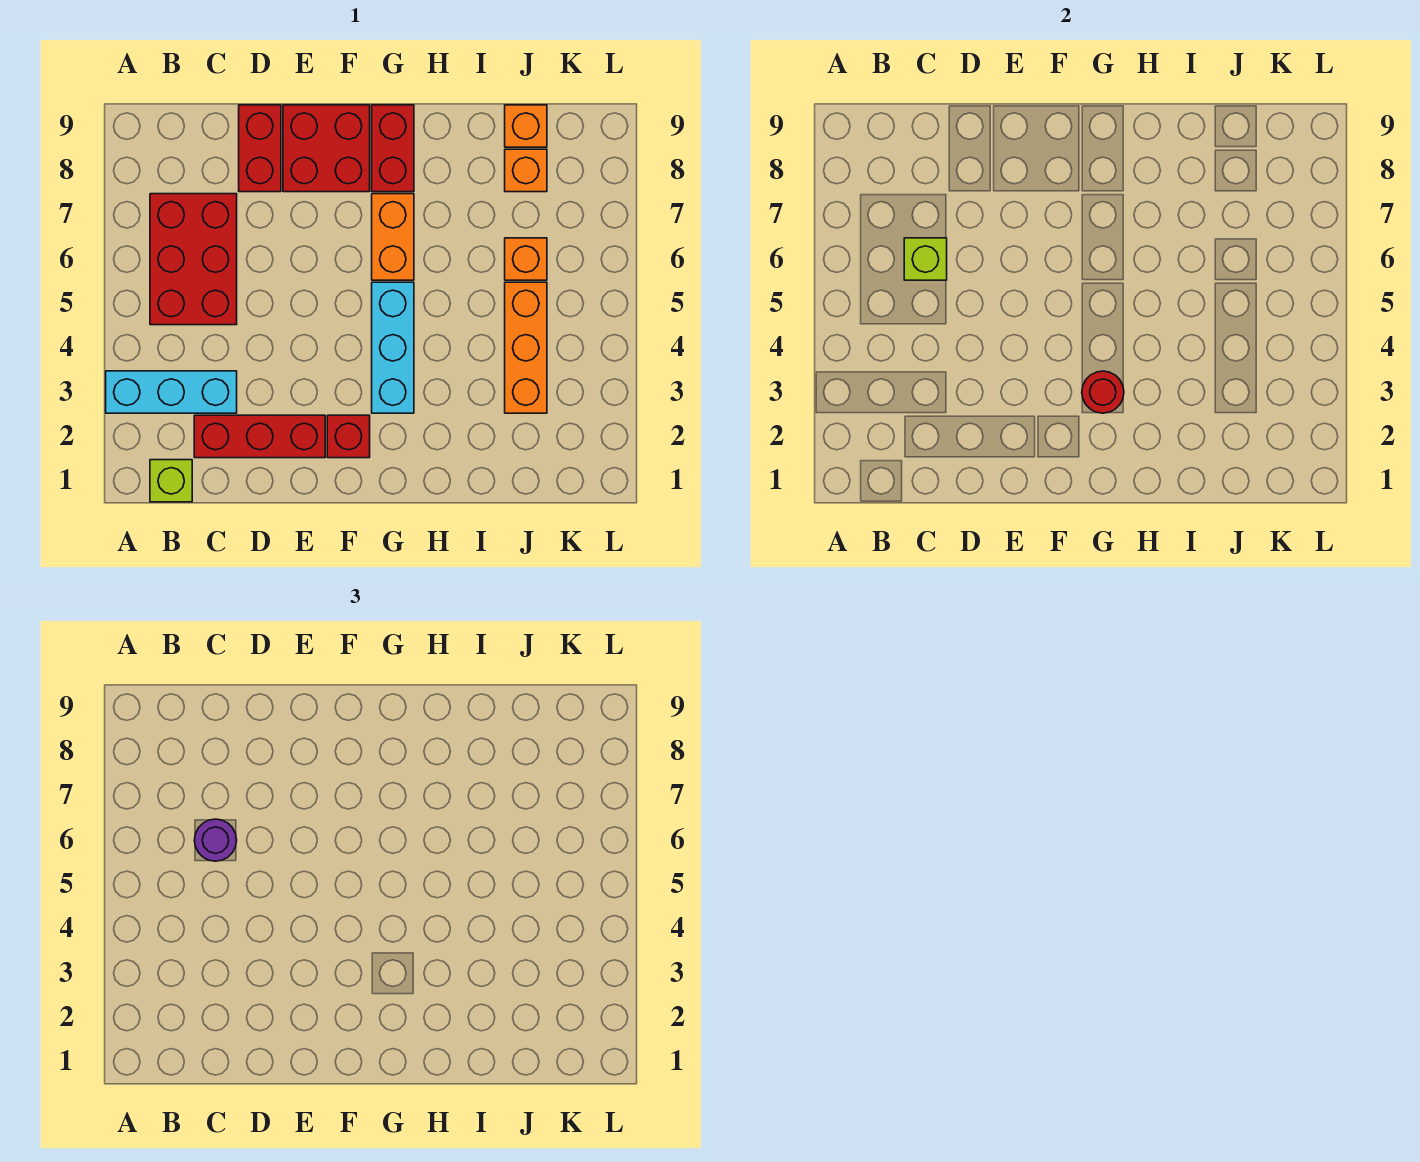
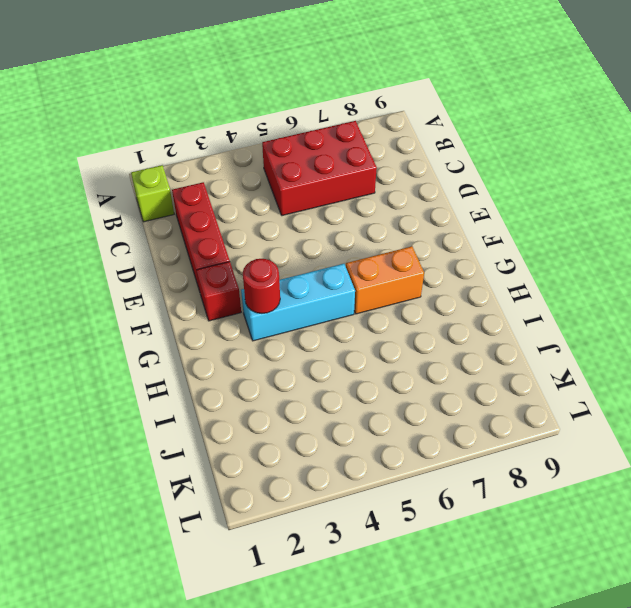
none -> cyan 1x3 brick [106,371,237,413]
none -> red 1x2 brick [239,105,281,192]
none -> red 2x2 brick [283,105,370,192]

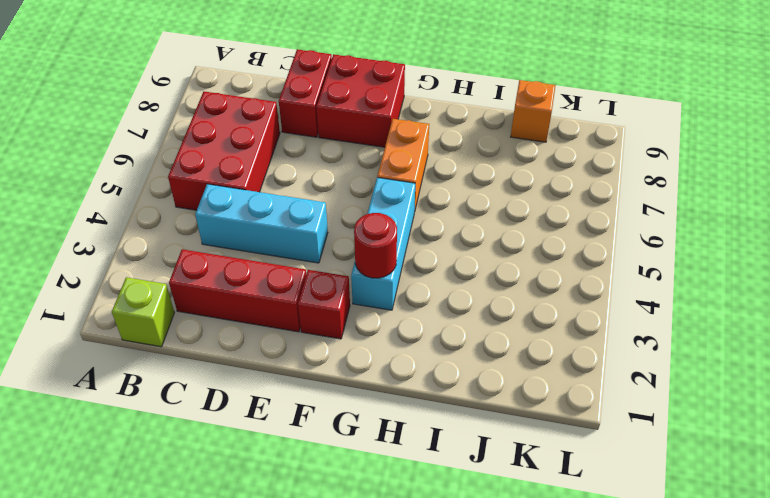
cyan 1x3 brick [195,184,328,263] -> cyan 1x3 brick moved to [106,371,237,413]
none -> red 1x2 brick [372,105,414,192]
none -> orange 1x3 brick [505,282,547,413]
none -> orange 1x1 brick [505,238,547,280]

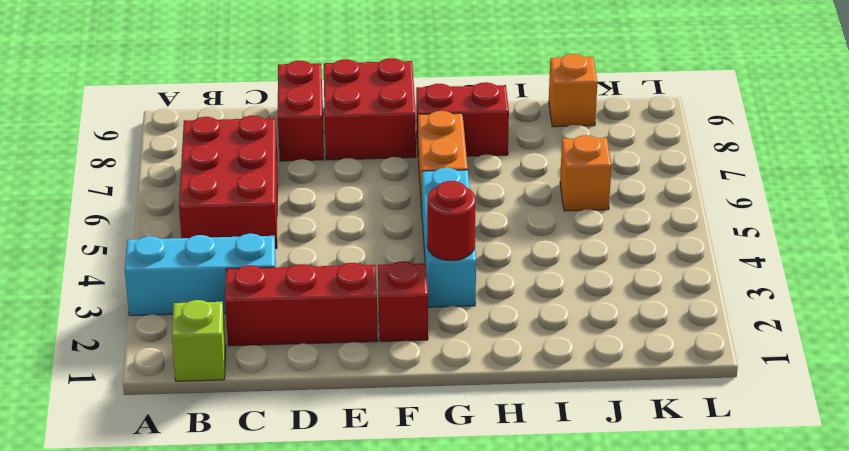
red 1x2 brick [416,82,509,156] -> red 1x2 brick turned to [372,105,414,192]
none -> orange 1x3 brick [505,282,547,413]
none -> orange 1x1 brick [505,149,547,192]
none -> lime 1x1 brick [904,238,947,280]

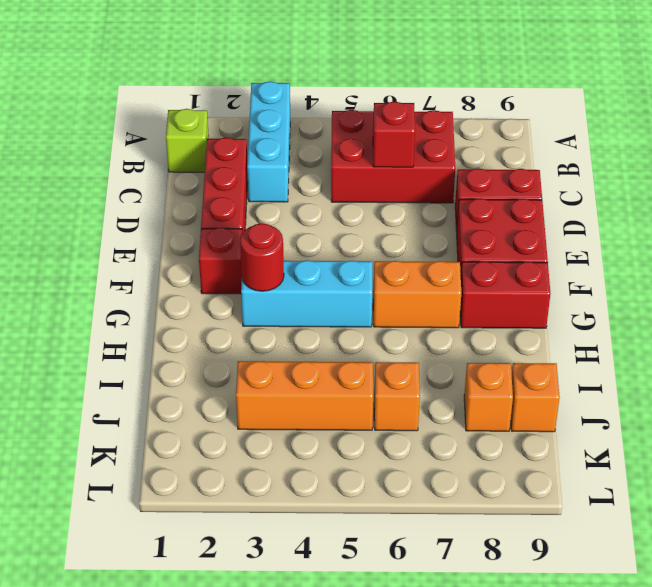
red 1x1 brick [373,102,415,167] -> lime 1x1 brick [904,238,947,280]
none -> purple 1x1 round brick [194,819,237,861]

